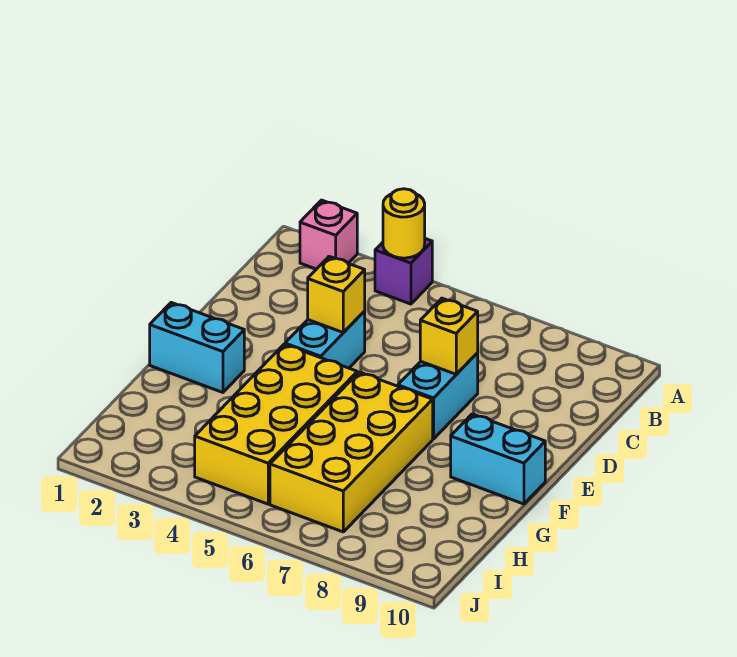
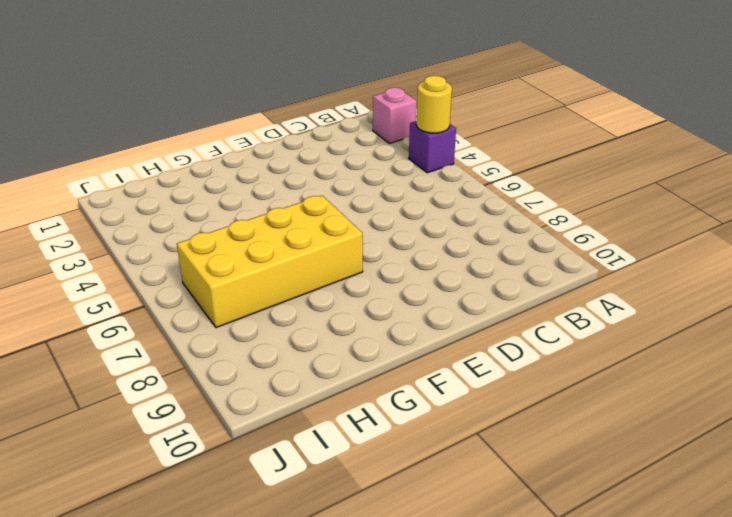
none -> cyan 1x2 brick [285,311,365,368]
none -> cyan 1x2 brick [398,353,478,439]

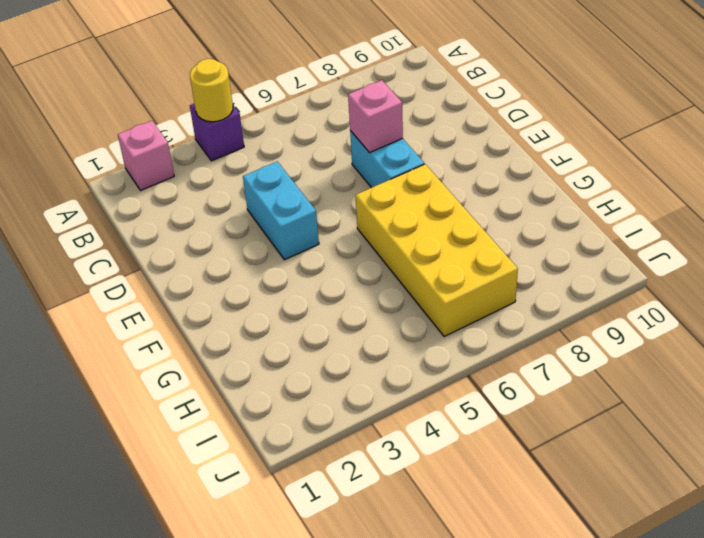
pink 1x1 brick [348,80,403,153] -> yellow 1x1 brick [420,298,478,374]
none -> cyan 1x2 brick [150,303,244,392]
none -> yellow 2x4 brick [195,344,357,504]

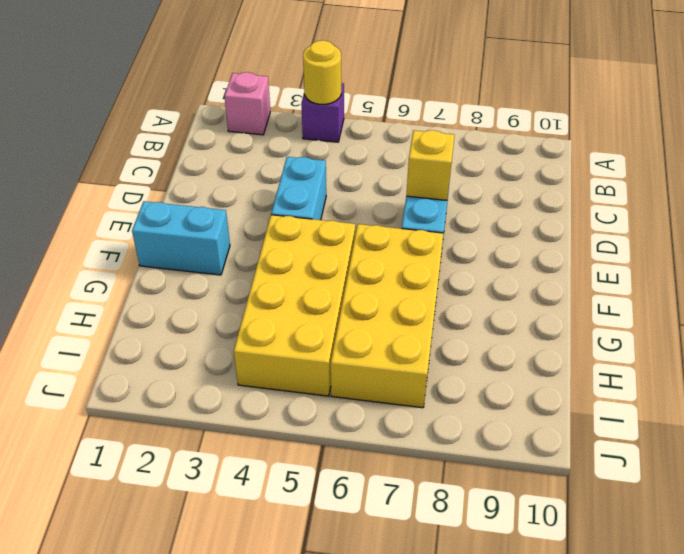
none -> cyan 1x2 brick [451,414,545,504]
none -> yellow 1x1 brick [308,257,365,332]

